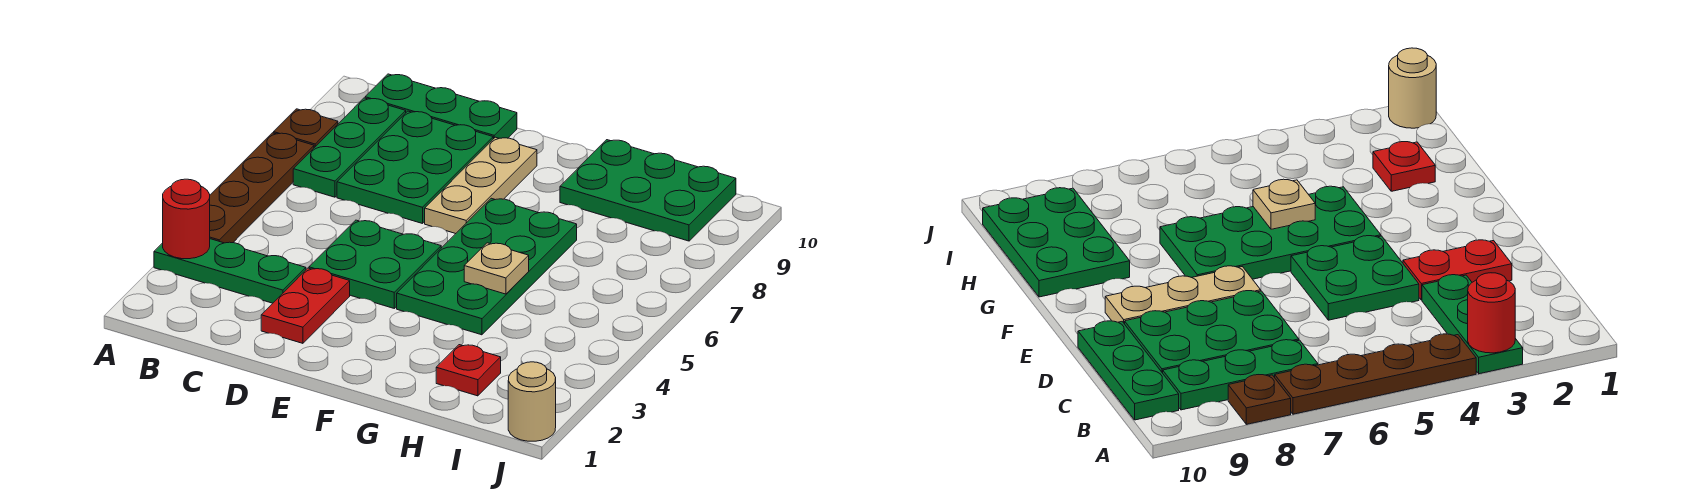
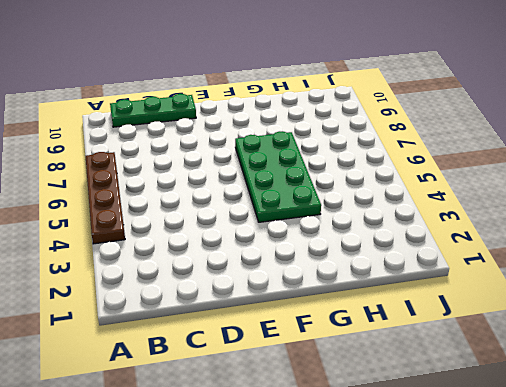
none -> green 1x3 plate [154,239,306,303]
none -> brown 1x1 plate [274,109,338,148]
none -> green 1x3 plate [293,98,406,197]

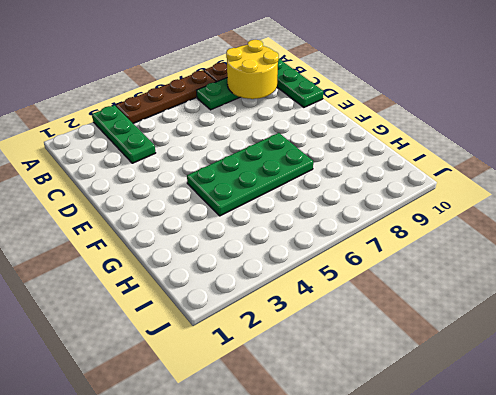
yellow 2x2 round brick [226,40,279,99] -> none
none -> green 2x3 plate [337,111,493,224]
none -> red 1x2 plate [261,268,350,343]
none -> green 2x2 plate [309,220,441,308]

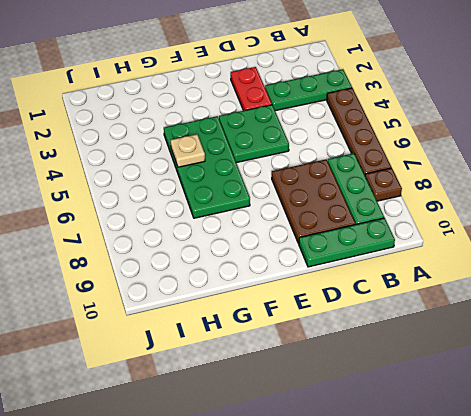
brown 2x3 plate [272,159,356,244] -> green 2x3 plate [337,111,493,224]
none -> tan 1x3 plate [425,137,537,234]
none -> green 2x3 plate [560,140,736,241]
none -> red 1x1 plate [436,345,501,396]

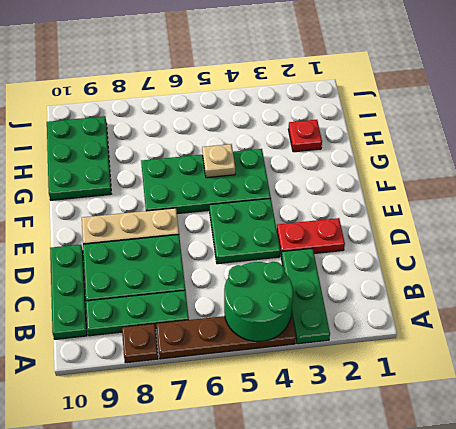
green 2x2 round brick [224,262,293,342] -> none
none -> tan 1x1 round brick [508,362,556,441]
none -> red 1x1 round brick [163,179,210,259]

